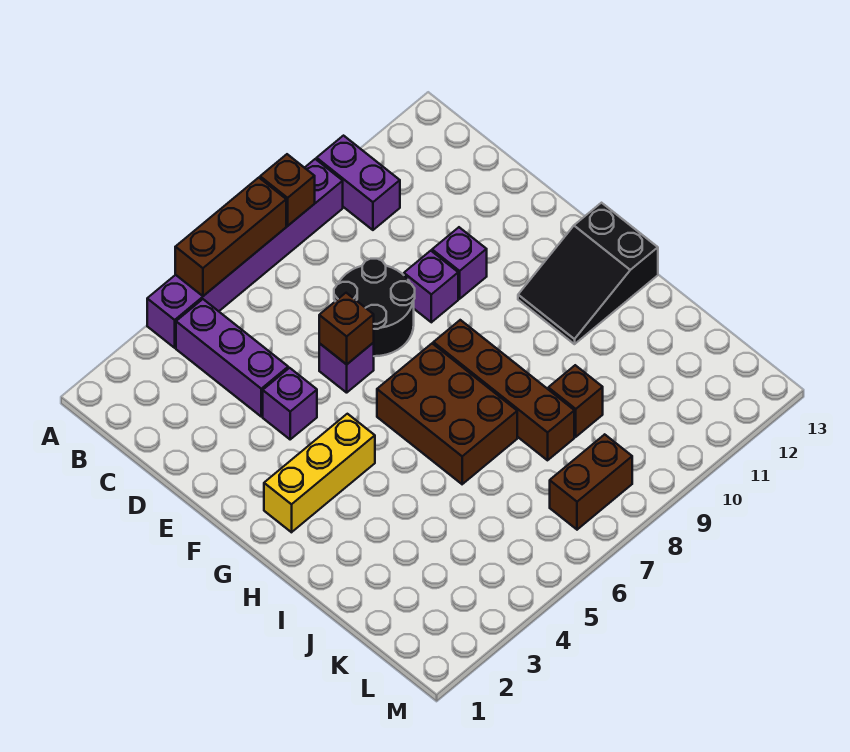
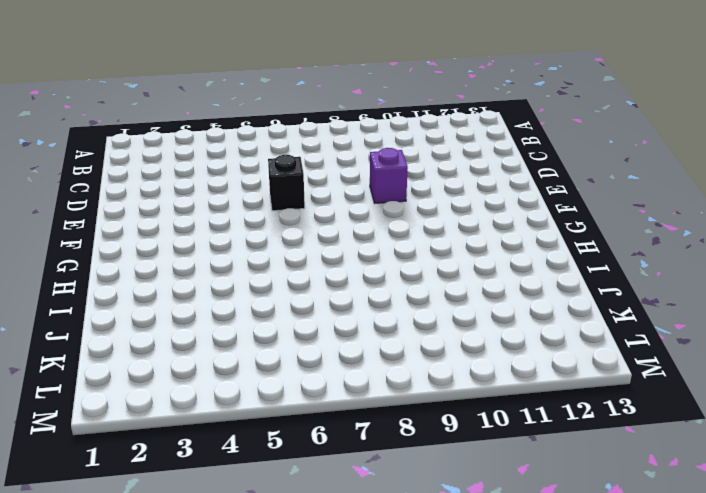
black 1x1 brick [268,155,305,211] -> purple 1x1 brick [319,343,374,393]
none -> purple 1x6 brick [147,159,343,348]
none -> purple 1x2 brick [317,136,400,230]
none -> purple 1x3 brick [176,299,288,416]

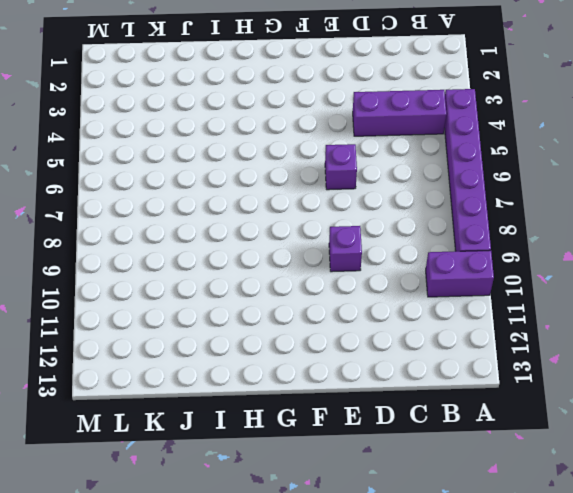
none -> black 2x2 round brick [334,259,415,356]
none -> purple 1x1 brick [263,368,317,439]
none -> purple 1x1 brick [432,227,487,299]

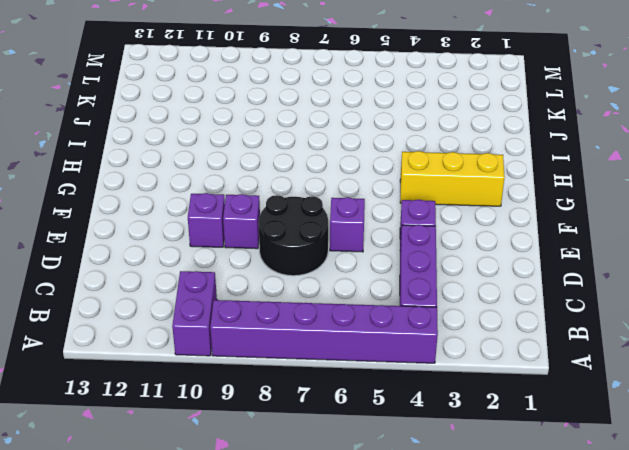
none -> brown 2x3 brick [377,343,517,484]
none -> brown 1x4 brick [433,320,574,460]
none -> black 2x3 slope [518,203,658,344]

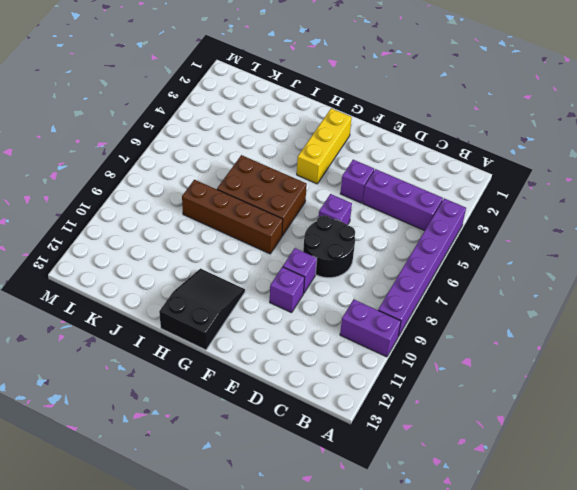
none -> brown 1x1 brick [548,365,603,437]
none -> brown 1x2 brick [550,434,632,530]
none -> brown 1x3 brick [175,178,286,296]

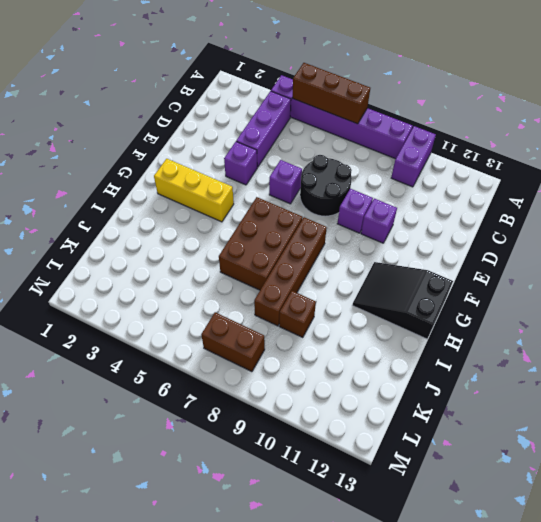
none -> brown 1x1 brick [260,154,315,226]
none -> brown 1x1 brick [319,293,374,364]

